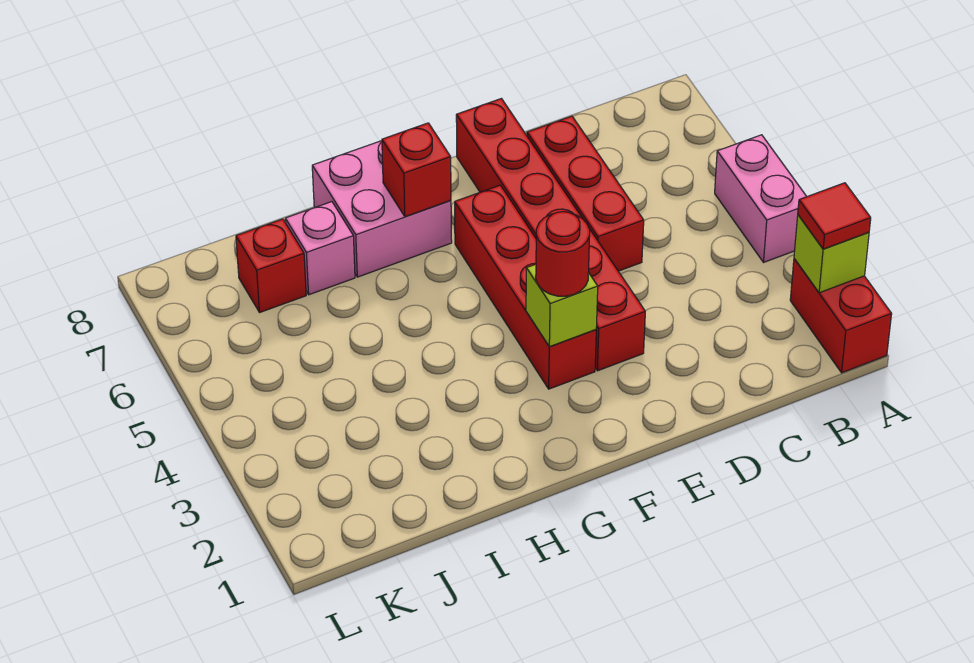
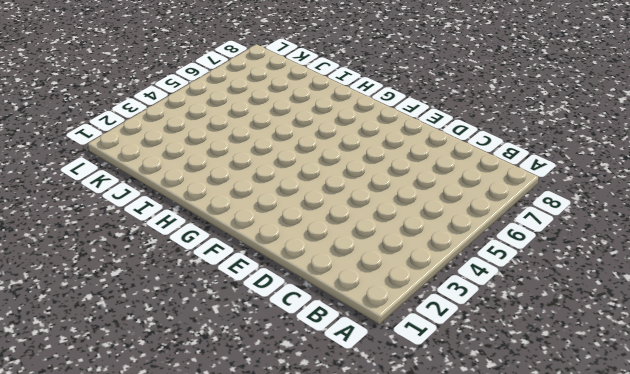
none -> red 1x2 brick [790,259,892,373]
none -> pink 1x2 brick [715,135,807,263]
none -> red 1x3 brick [527,116,644,271]

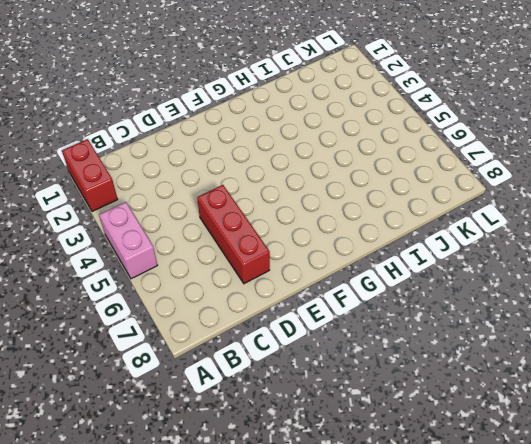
none -> red 1x6 brick [456,99,645,371]
none -> red 1x4 brick [455,185,596,389]
none -> pink 2x2 brick [312,141,452,277]

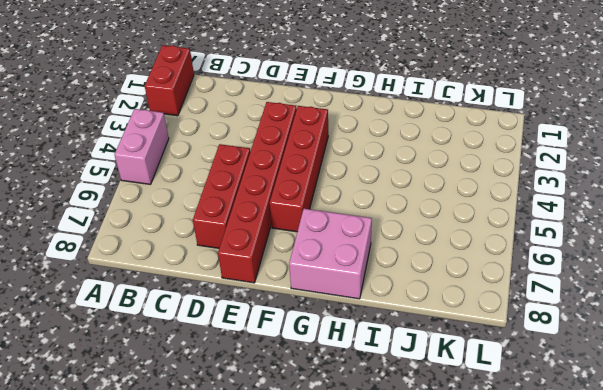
none -> pink 1x1 brick [285,202,355,295]
none -> red 1x1 brick [236,219,306,313]
none -> lime 1x1 brick [794,215,869,293]

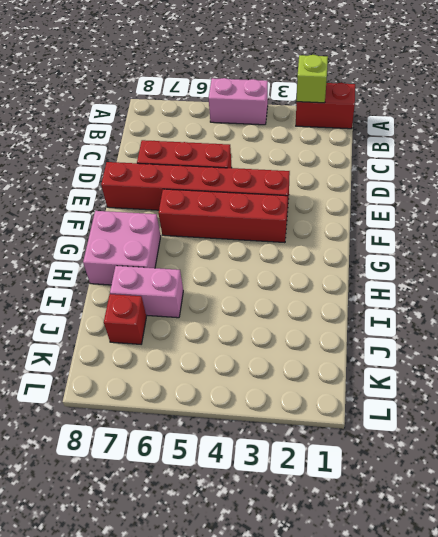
pink 1x2 brick [110,266,183,318] -> pink 1x1 brick [285,202,355,295]
none -> lime 1x1 brick [526,264,598,347]
none -> red 1x1 brick [382,123,451,217]
none -> red 1x1 tile [798,183,871,249]

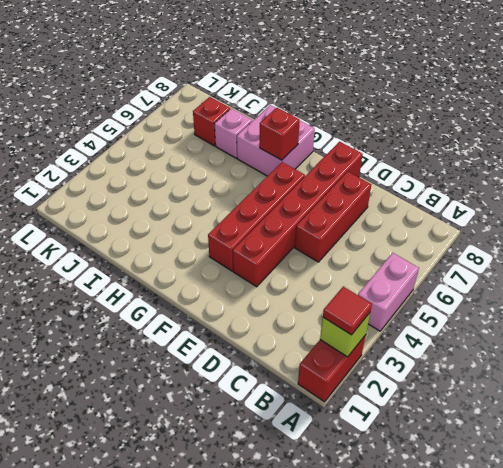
none -> lime 1x1 brick [526,264,598,347]
none -> red 1x1 round brick [536,212,590,296]

